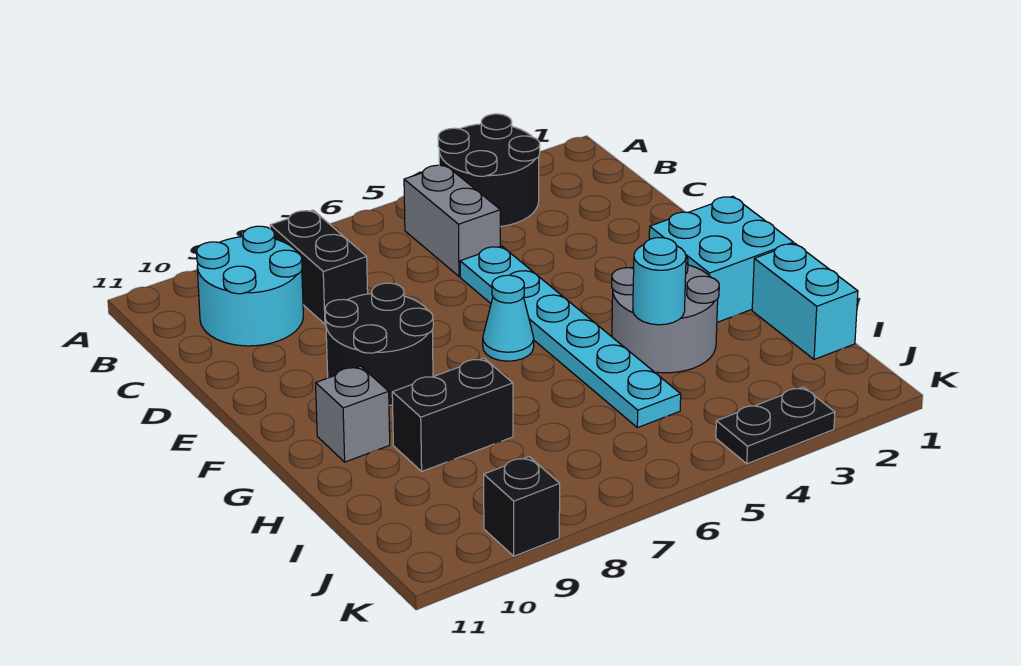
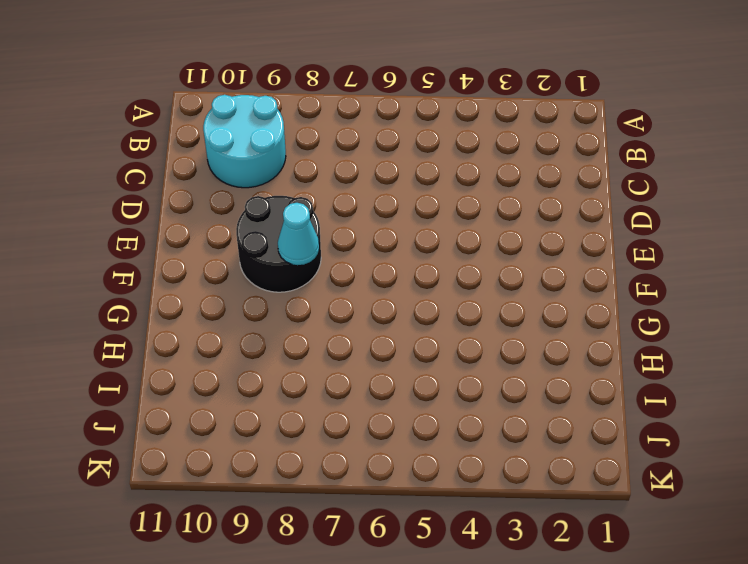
cyan 1x1 cone [278,203,319,265] -> cyan 1x1 cone moved to [483,275,534,361]
none -> black 2x2 round brick [438,114,540,227]
none -> grey 1x2 brick [404,165,500,276]
none -> black 1x2 brick [270,210,368,324]

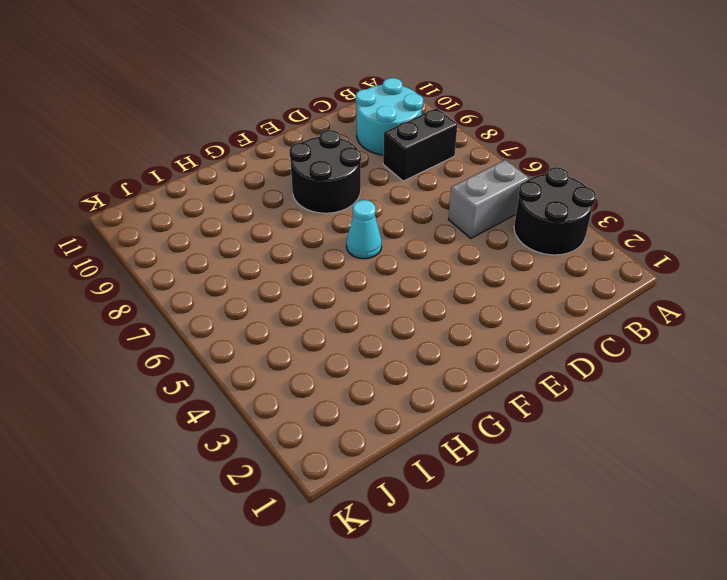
none -> cyan 1x6 plate [460,246,681,428]
none -> cyan 2x2 brick [649,196,794,322]
none -> grey 2x2 round brick [612,257,719,373]

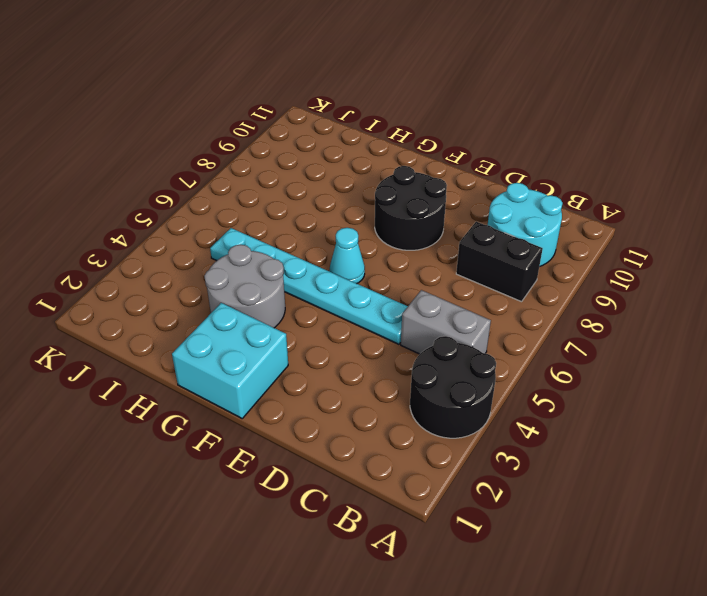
none -> grey 1x1 brick [316,366,390,462]
none -> cyan 1x2 brick [752,244,858,359]
none -> black 1x2 brick [392,358,513,471]

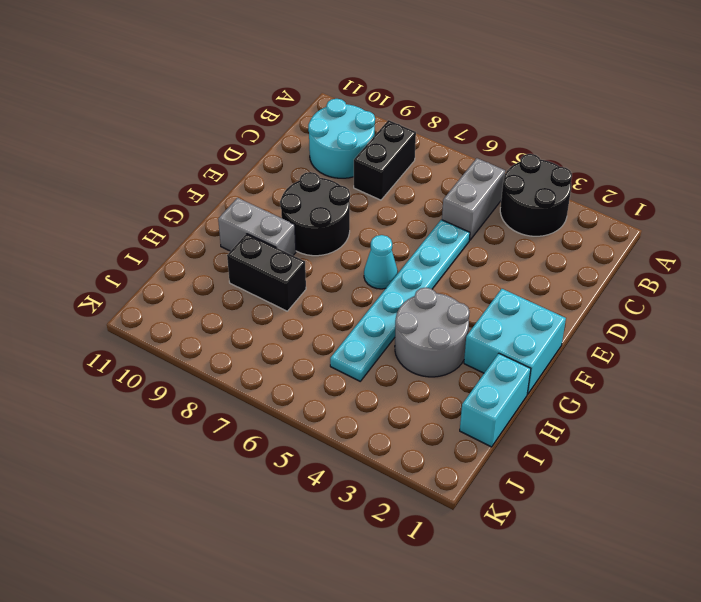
grey 1x2 brick [218,198,296,255] -> grey 1x1 brick [316,366,390,462]
none -> black 1x2 plate [716,387,835,464]
none -> black 1x1 brick [484,457,560,556]
none -> cyan 1x1 round brick [633,238,686,325]

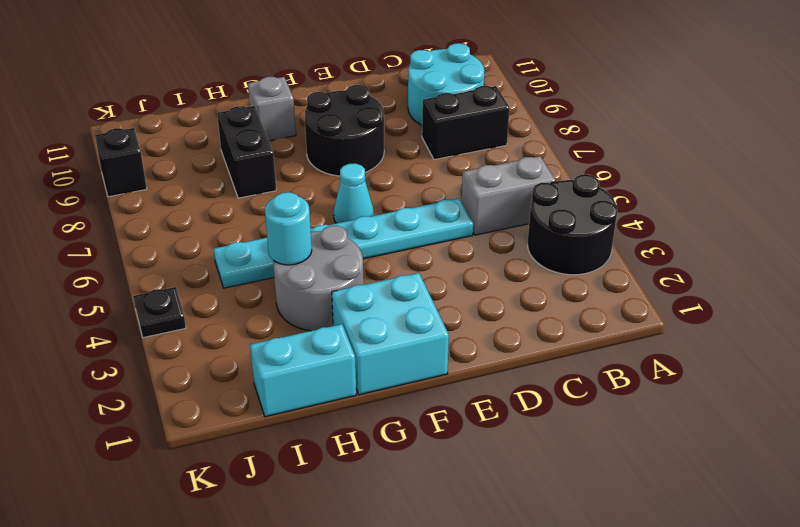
black 1x1 plate [133,287,186,338] -> black 1x2 plate [716,387,835,464]

